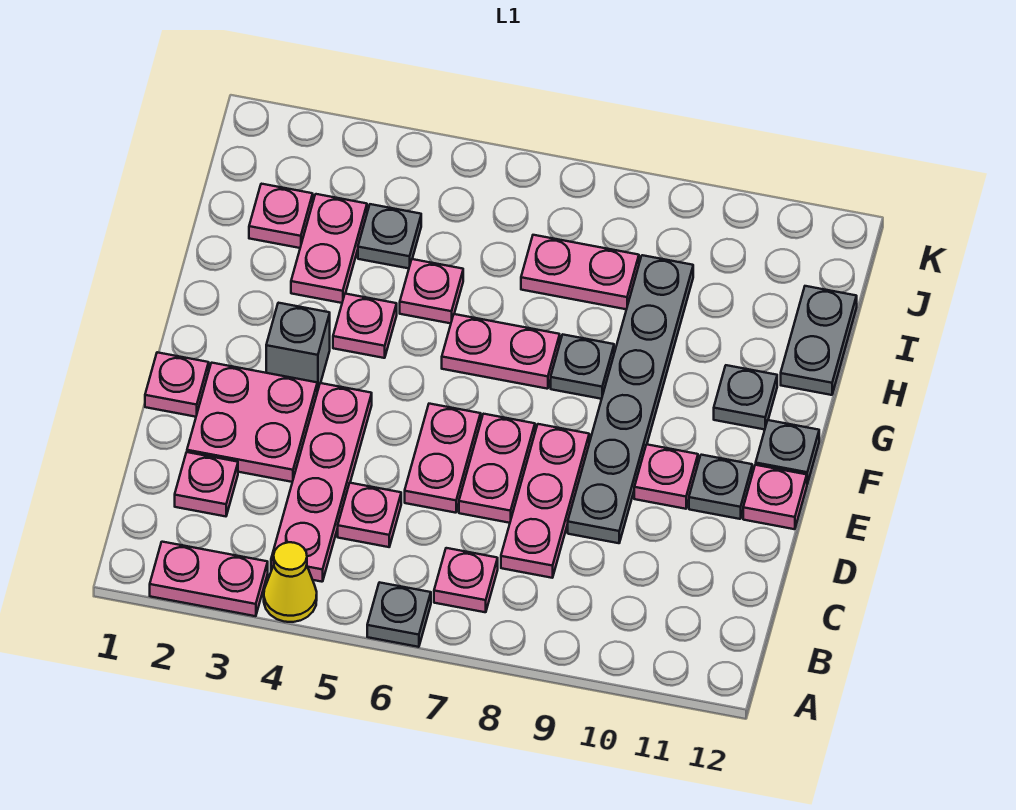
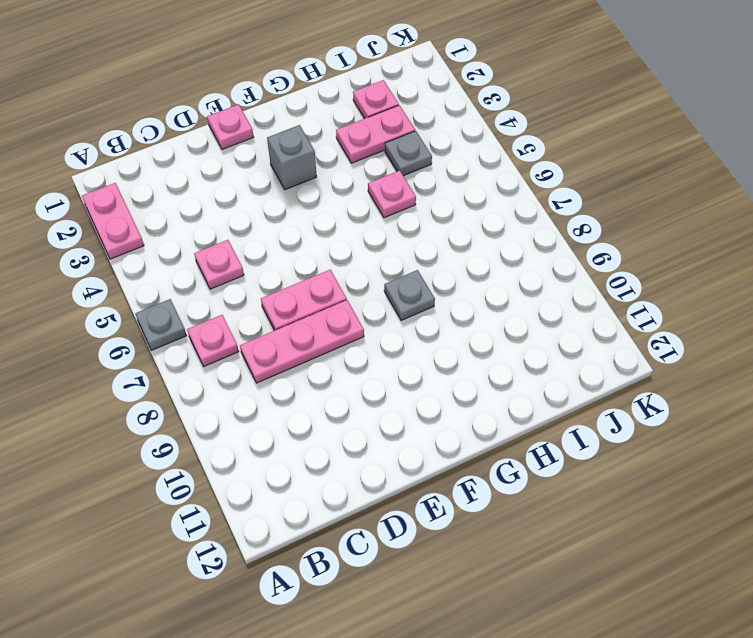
none -> yellow 1x1 cone [264,542,317,622]
none -> pink 1x4 plate [271,383,372,582]
none -> pink 1x1 plate [175,452,238,516]

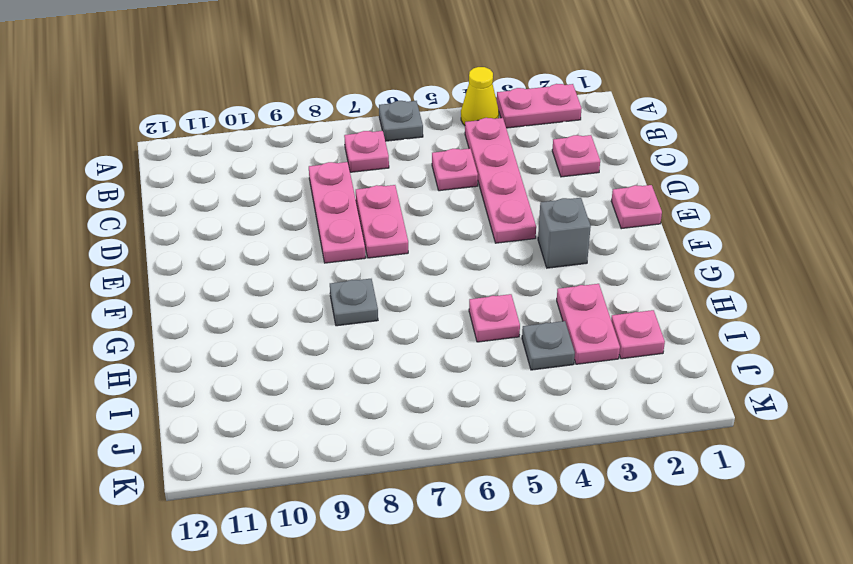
none -> pink 2x2 plate [187,363,317,482]
none -> pink 1x2 plate [405,404,481,513]
none -> grey 1x6 plate [568,255,693,543]

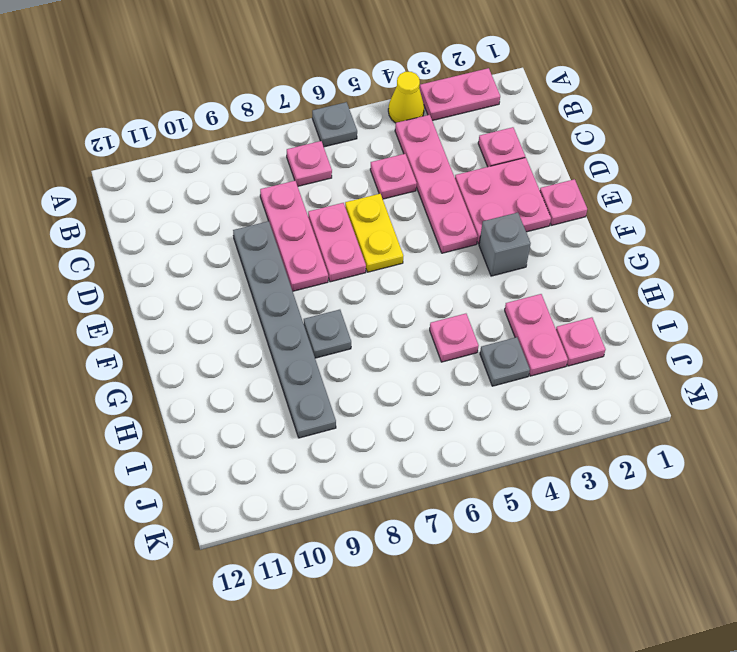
yellow 1x2 plate [345,194,403,272] -> pink 1x2 plate [405,404,481,513]
none -> pink 1x1 plate [634,444,698,509]
none -> grey 1x1 plate [689,455,752,519]
none -> pink 1x1 plate [743,465,807,529]

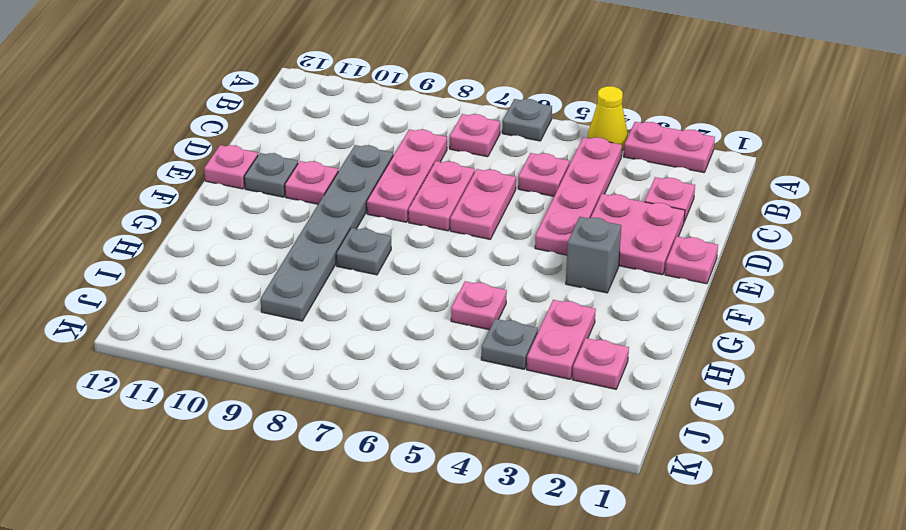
none -> grey 1x1 plate [756,420,819,484]
none -> pink 1x1 plate [333,294,397,358]
none -> pink 1x2 plate [442,314,560,389]

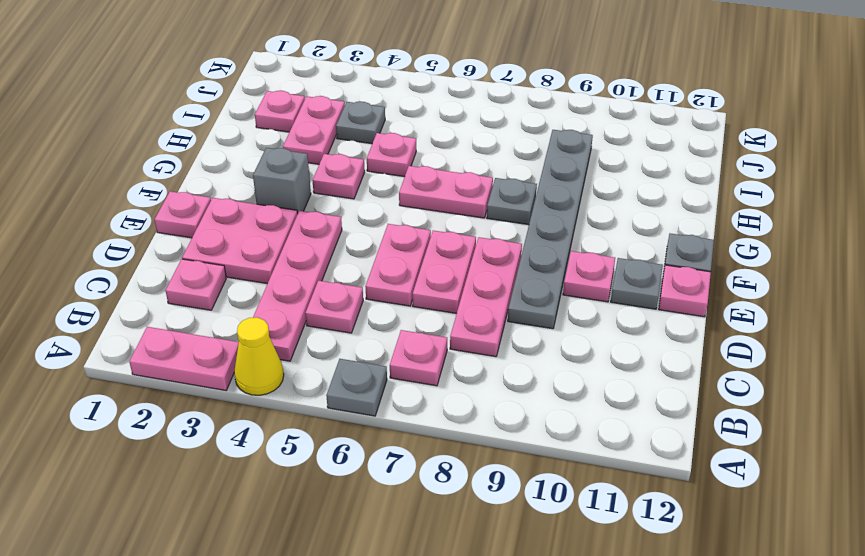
none -> grey 1x1 plate [714,365,777,430]
none -> grey 1x2 plate [781,286,857,395]
none -> pink 1x2 plate [521,235,639,309]

